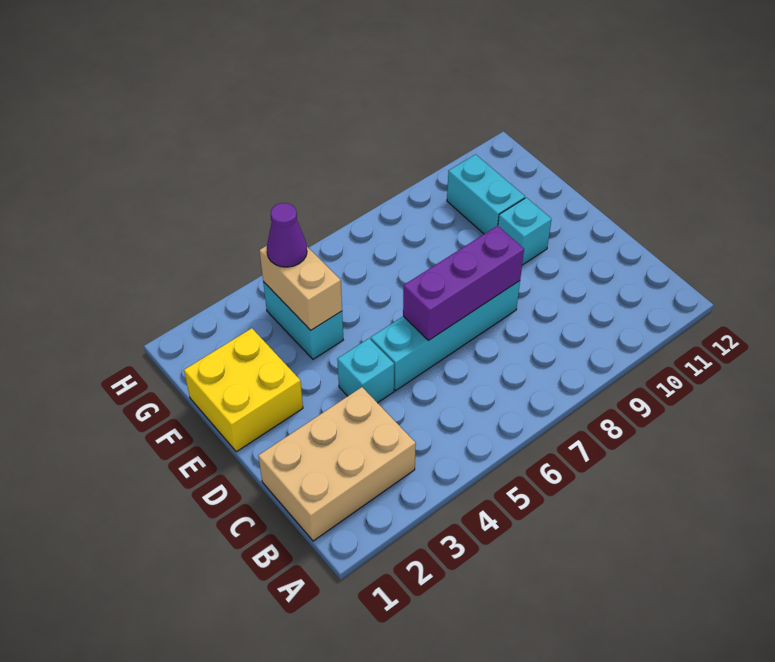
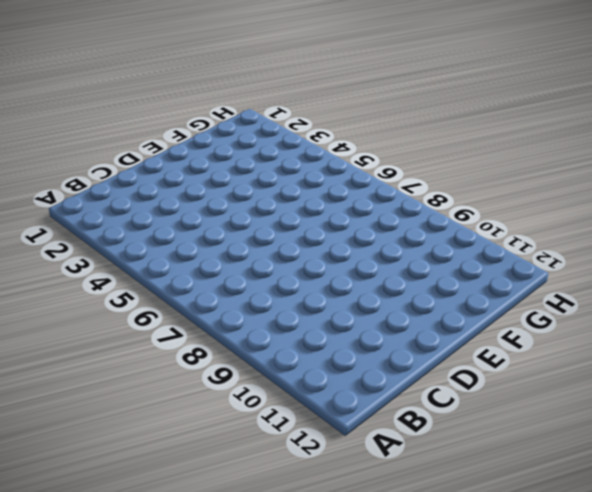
none -> tan 2x3 brick [258,387,416,541]
none -> cyan 1x1 brick [337,338,394,403]

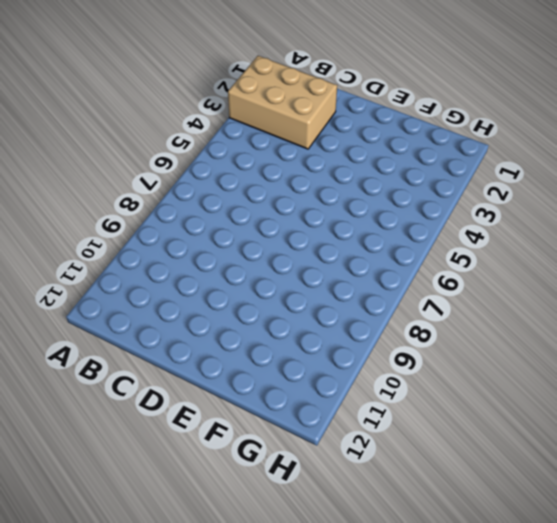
tan 2x3 brick [228,56,337,149] -> tan 2x3 brick turned to [258,387,416,541]
none -> cyan 1x1 brick [337,338,394,403]
none -> cyan 1x4 brick [371,281,520,391]

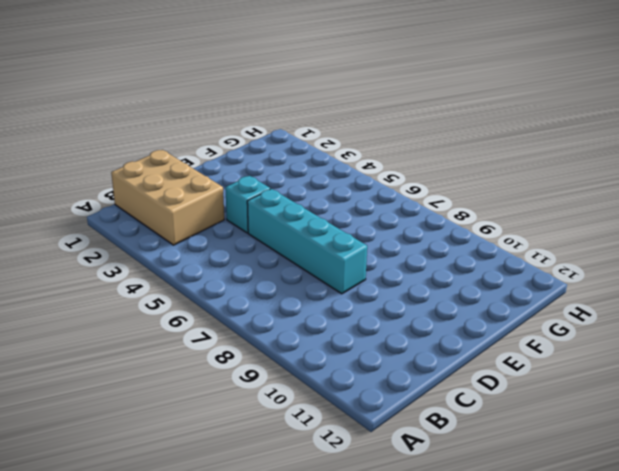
none -> yellow 2x2 brick [184,328,303,452]
none -> cyan 1x1 brick [498,198,552,265]

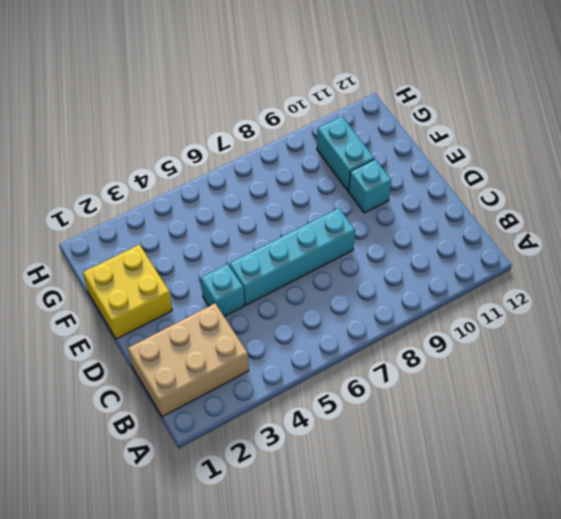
none -> cyan 1x2 brick [263,282,343,359]
none -> purple 1x3 brick [403,226,524,340]

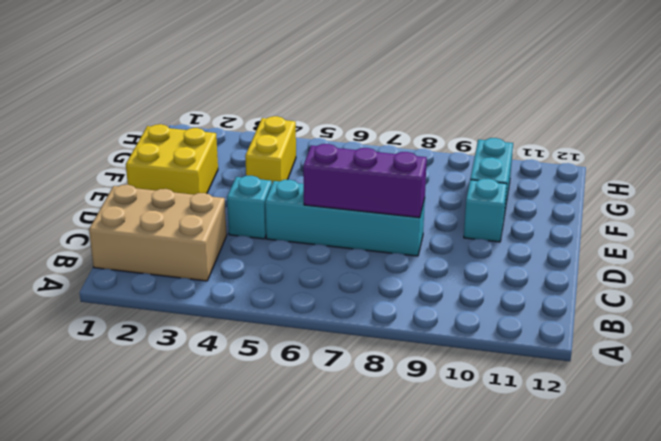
yellow 1x2 brick [245,116,296,183] -> cyan 1x2 brick [263,282,343,359]
none -> tan 1x2 brick [259,246,342,330]
none -> purple 1x1 cone [267,203,307,267]

